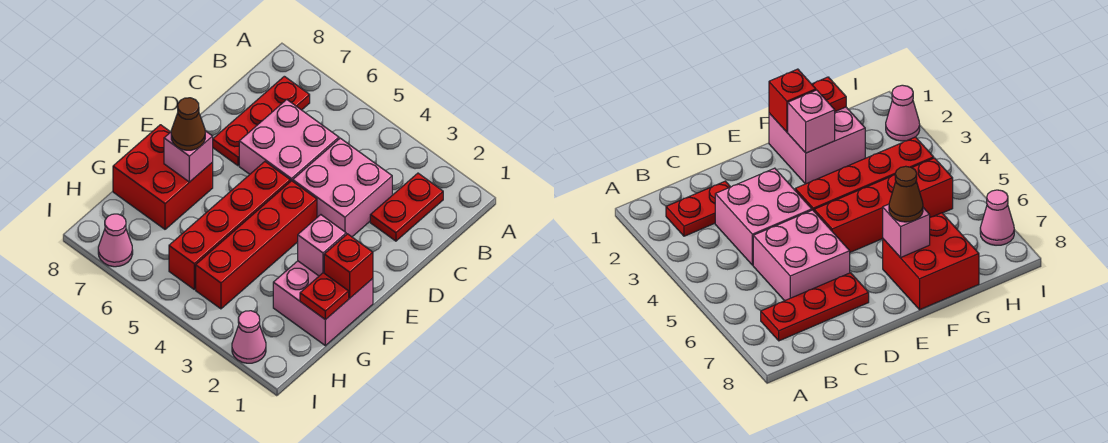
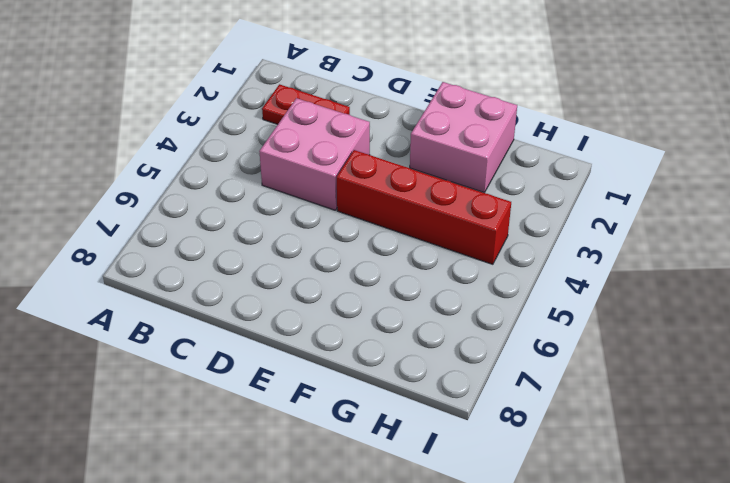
none -> red 1x3 plate [213,76,310,166]
none -> pink 2x2 brick [239,100,339,182]
none -> red 1x4 brick [169,162,290,289]

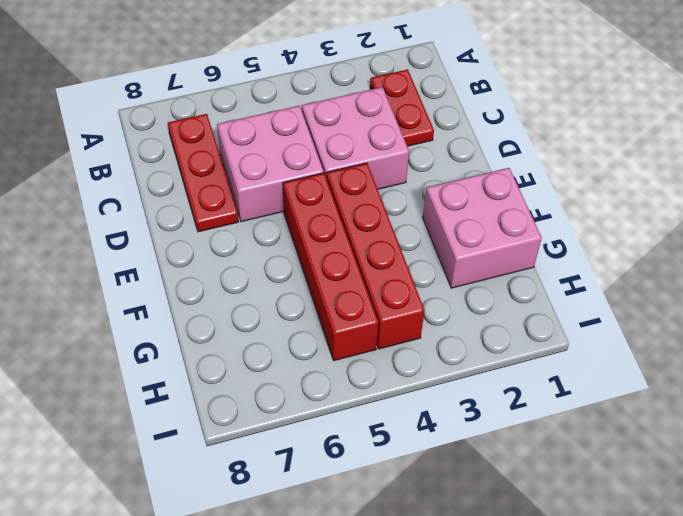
none -> red 2x2 brick [113,125,213,229]
none -> pink 1x1 cone [232,311,266,363]
none -> pink 1x1 cone [98,214,133,267]

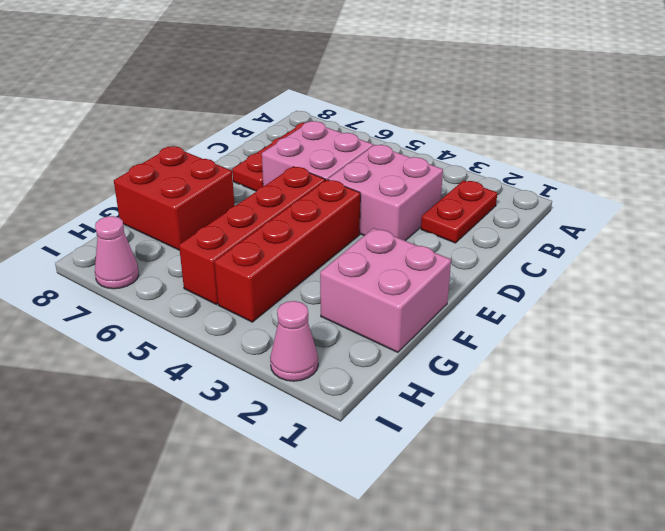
none -> red 1x1 brick [324,234,373,298]
none -> pink 1x1 brick [298,215,346,276]
none -> pink 1x1 brick [164,131,213,182]

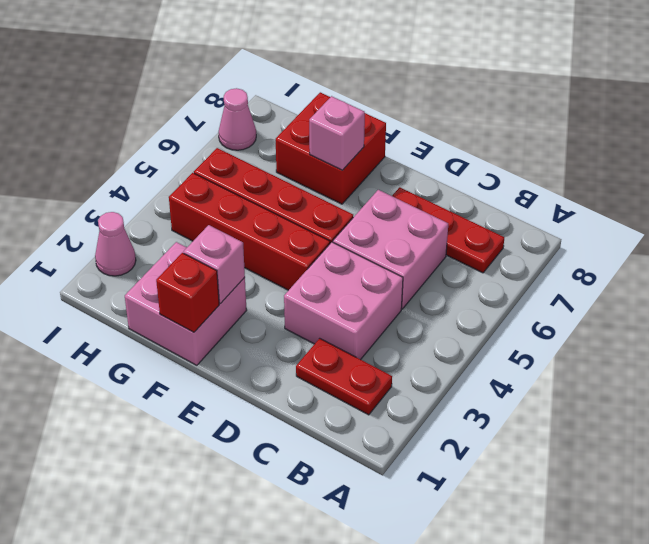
none -> red 1x1 plate [300,273,349,320]
none -> brown 1x1 cone [171,98,205,150]

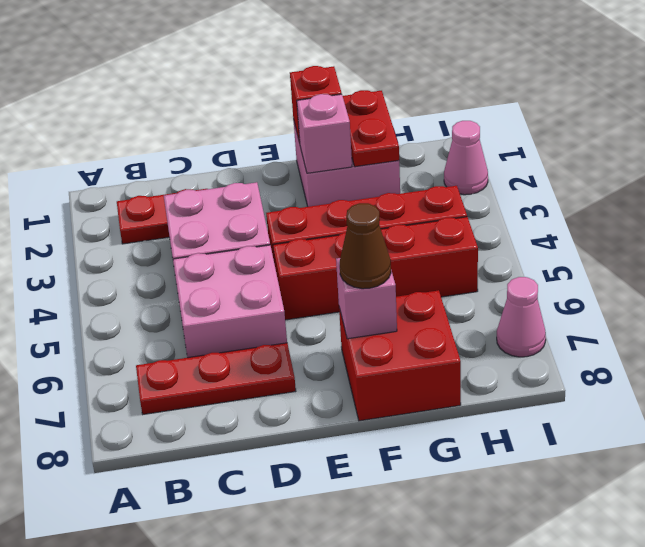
red 1x2 plate [343,90,399,167] -> red 1x1 plate [300,273,349,320]

